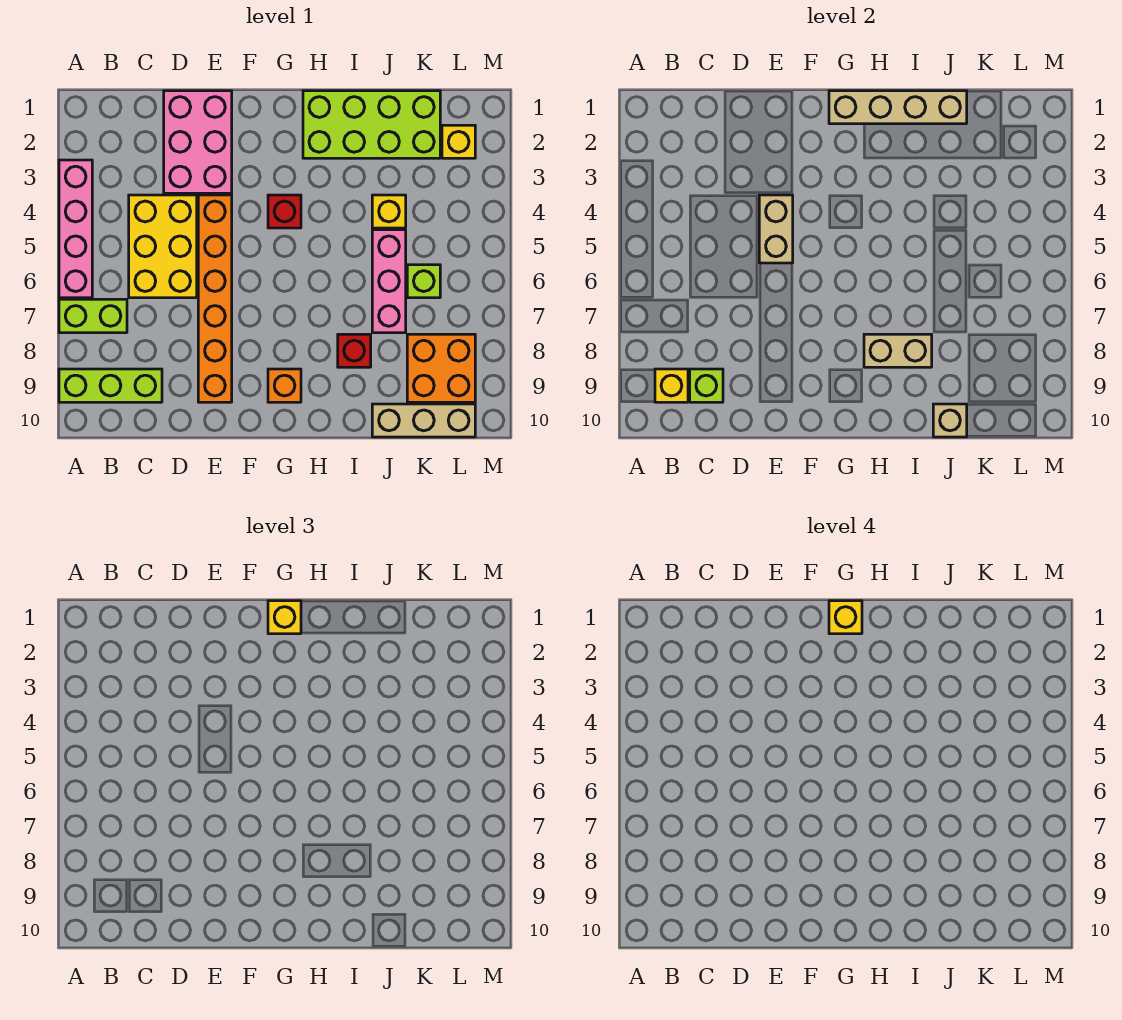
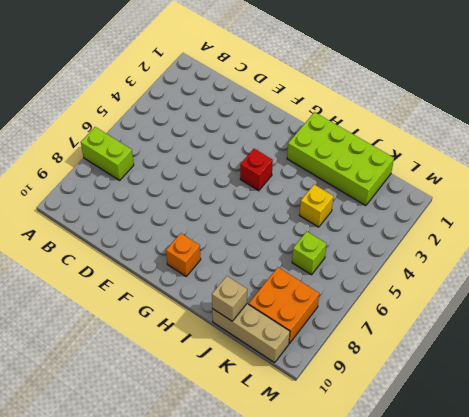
none -> pink 1x4 brick [59,160,92,298]
none -> lime 1x3 brick [59,369,162,402]
none -> yellow 2x3 brick [129,195,197,298]

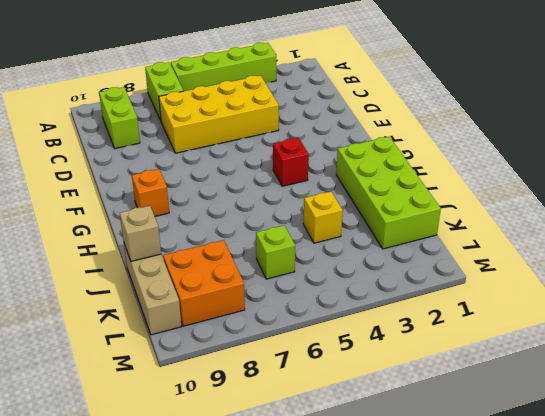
lime 1x4 brick [171,43,276,91] -> pink 1x4 brick [59,160,92,298]
lime 1x2 brick [99,87,140,149] -> lime 1x3 brick [59,369,162,402]
yellow 2x4 brick [159,75,279,153] -> yellow 2x3 brick [129,195,197,298]
none -> pink 2x3 brick [164,91,232,193]
none -> orange 1x6 brick [198,195,232,402]
none -> red 1x1 brick [338,334,371,367]

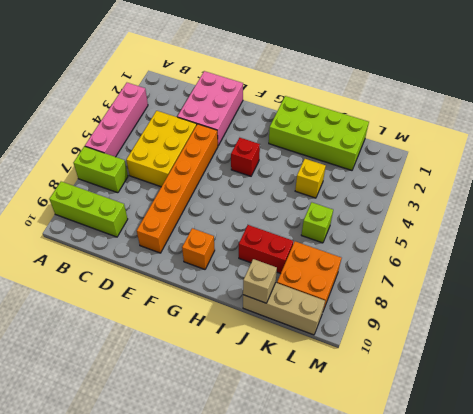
red 1x2 brick [239,225,293,274] -> red 1x1 brick [338,334,371,367]
none -> pink 1x3 brick [372,230,406,333]
none -> yellow 1x1 brick [442,125,475,158]
none -> yellow 1x1 brick [655,369,688,402]

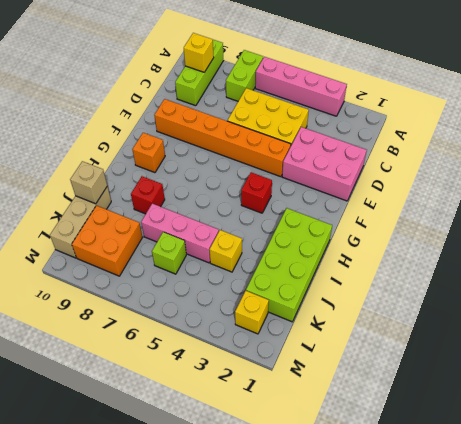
none -> lime 1x1 brick [690,369,723,402]
none -> tan 1x2 brick [759,195,793,263]
none -> tan 1x4 brick [829,91,967,124]

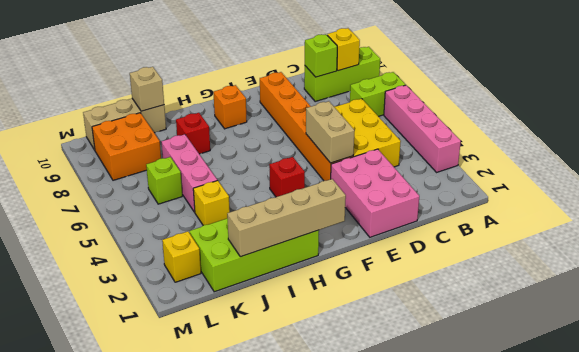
none -> tan 1x2 brick [864,334,932,367]
none -> yellow 1x1 brick [268,601,301,634]
none -> yellow 1x1 brick [829,601,862,634]

